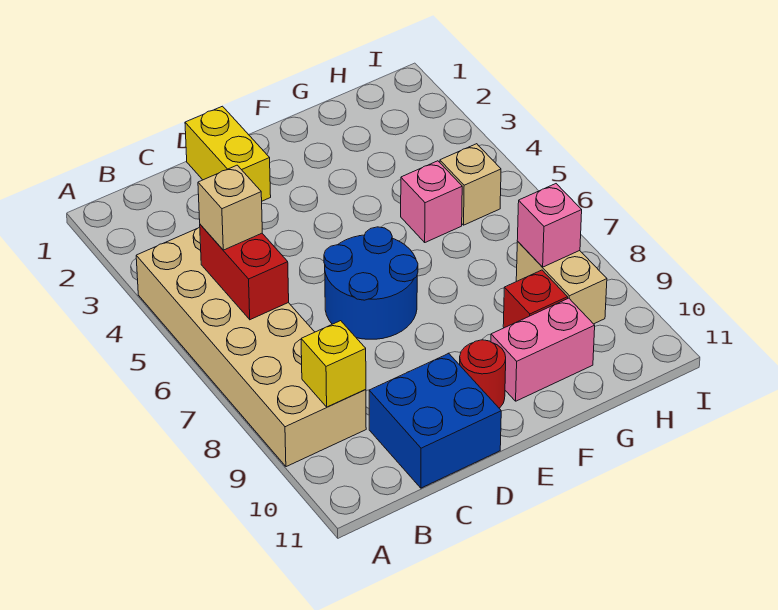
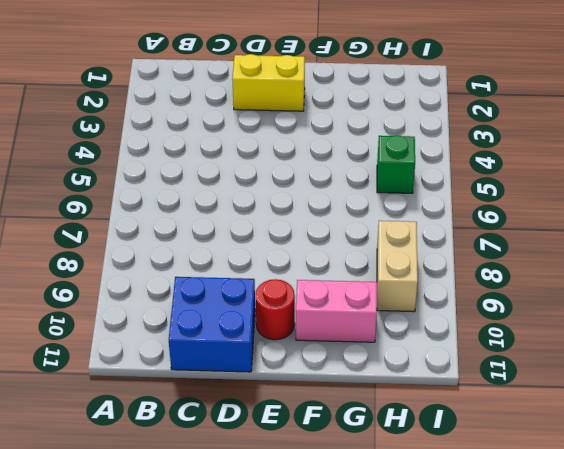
yellow 1x2 brick [232,54,305,111] -> yellow 1x2 brick turned to [185,106,271,201]
green 1x1 brick [377,135,415,193] -> tan 1x1 brick [440,144,501,225]
none -> tan 2x6 brick [136,227,366,467]
none -> blue 2x2 round brick [324,227,418,339]
none -> pink 1x1 brick [401,161,462,242]

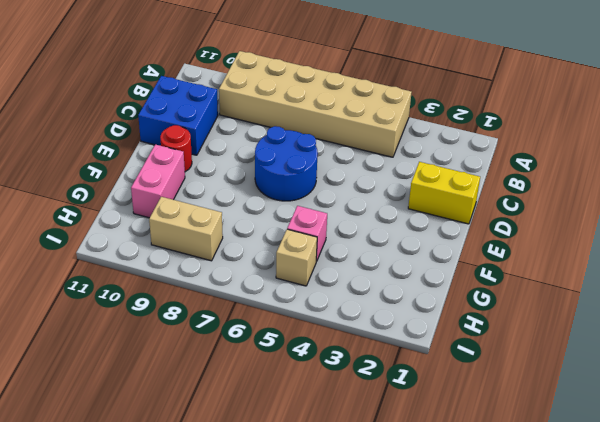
none -> red 1x1 brick [503,270,568,328]
none -> red 1x2 brick [200,224,289,320]
none -> yellow 1x1 brick [301,321,366,407]

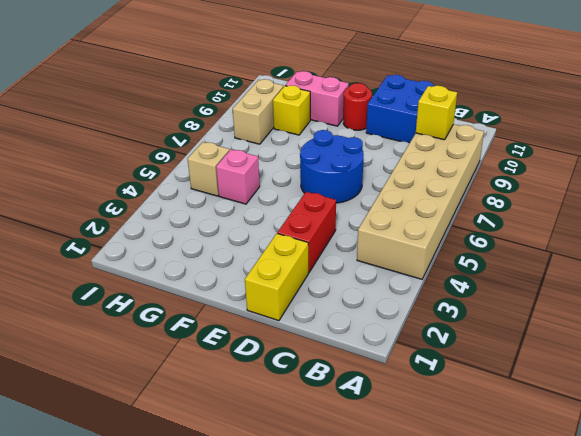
red 1x2 brick [277,192,336,273] -> red 1x2 brick moved to [200,224,289,320]
yellow 1x1 brick [273,85,310,135] -> red 1x1 brick [503,270,568,328]
none -> pink 1x1 brick [517,184,582,267]
none -> tan 1x1 brick [198,165,262,250]

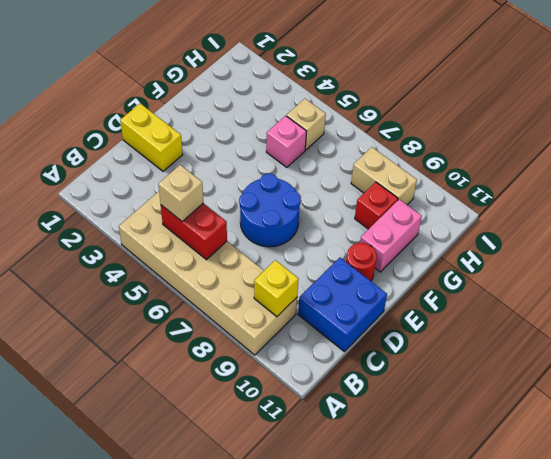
none -> pink 1x1 brick [517,184,582,267]

